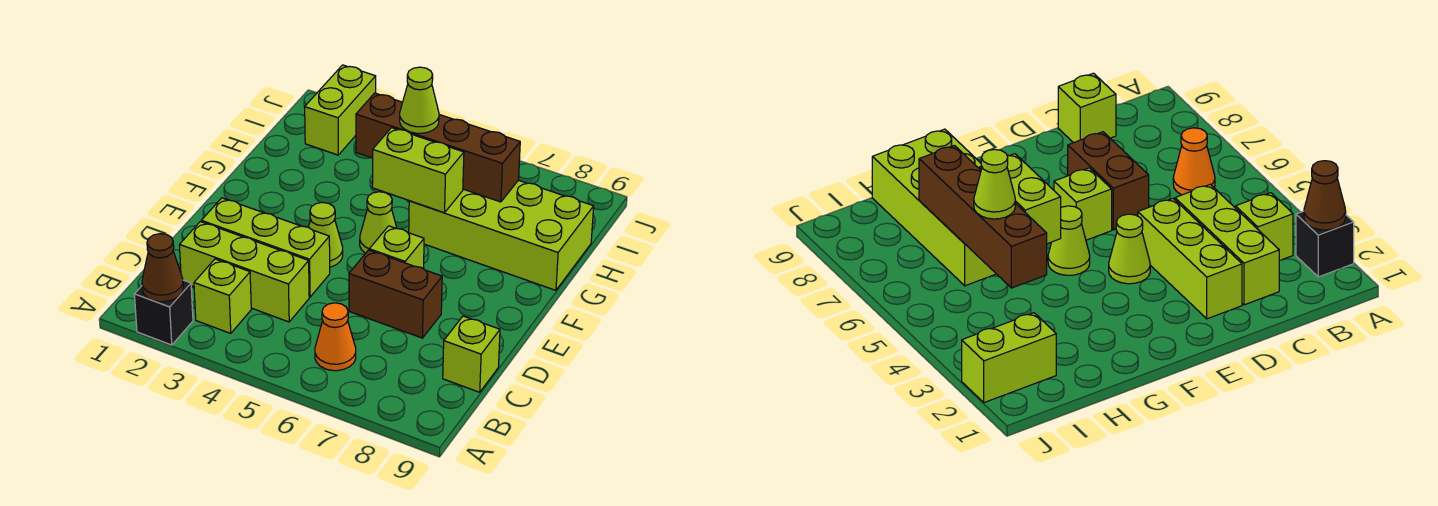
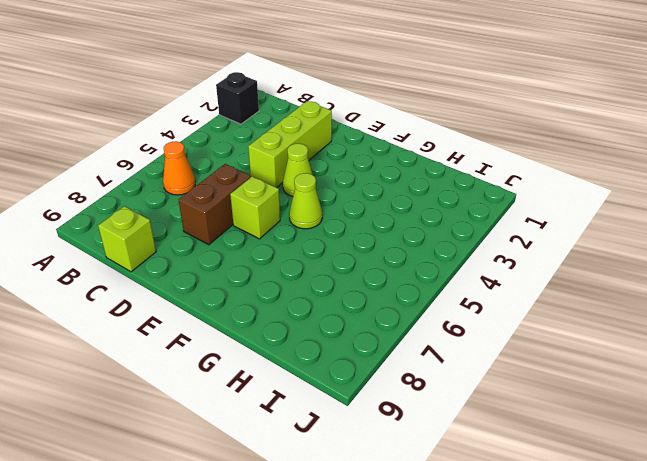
none -> lime 1x1 brick [194,259,251,333]
none -> lime 1x3 brick [179,222,309,322]
none -> lime 2x4 brick [409,180,594,290]

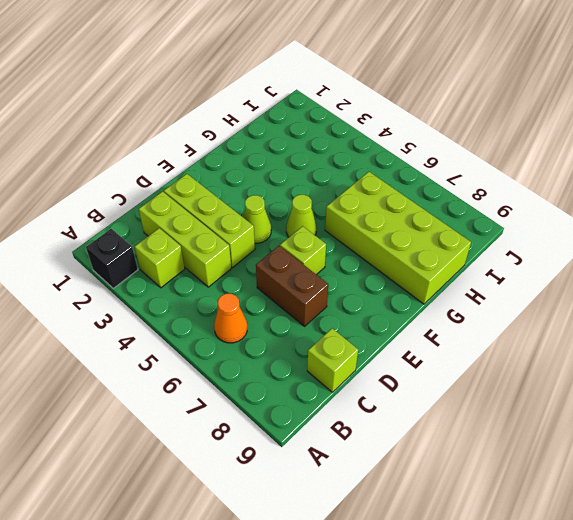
none -> lime 1x2 brick [305,65,376,155]
none -> brown 1x1 cone [142,234,183,302]
none -> lime 1x2 brick [372,128,464,213]

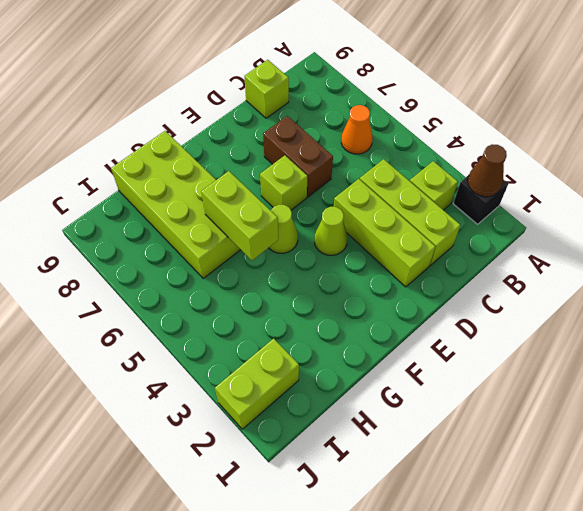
none -> brown 1x4 brick [356,93,520,202]
none -> lime 1x1 cone [400,67,439,133]

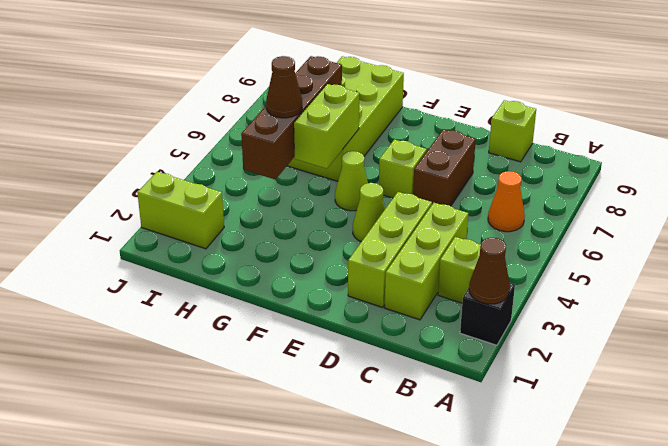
brown 1x1 cone [266,56,302,118] -> lime 1x1 cone [400,67,439,133]

